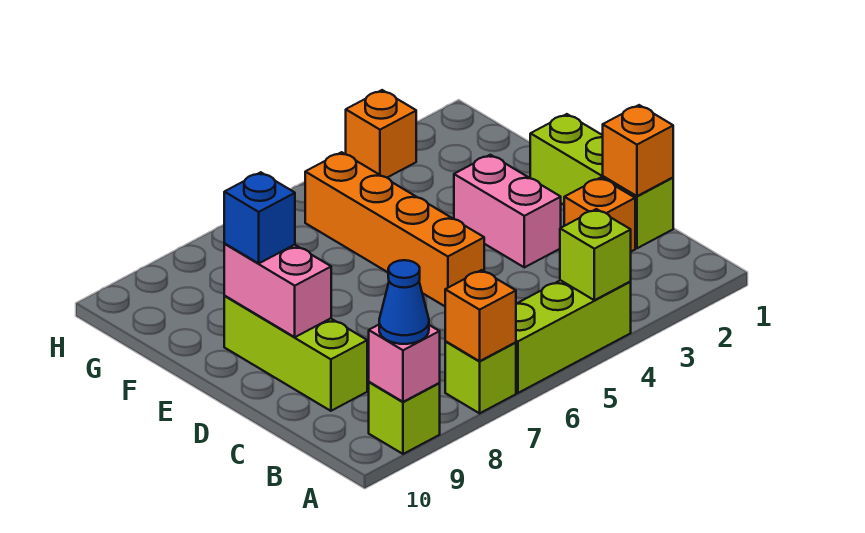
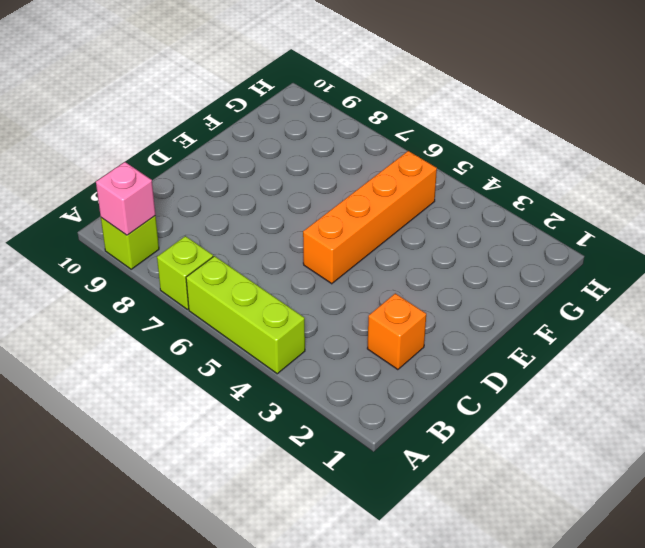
none -> lime 1x3 brick [530,114,673,248]
none -> lime 1x3 brick [224,296,367,411]
none -> pink 1x2 brick [454,155,561,267]

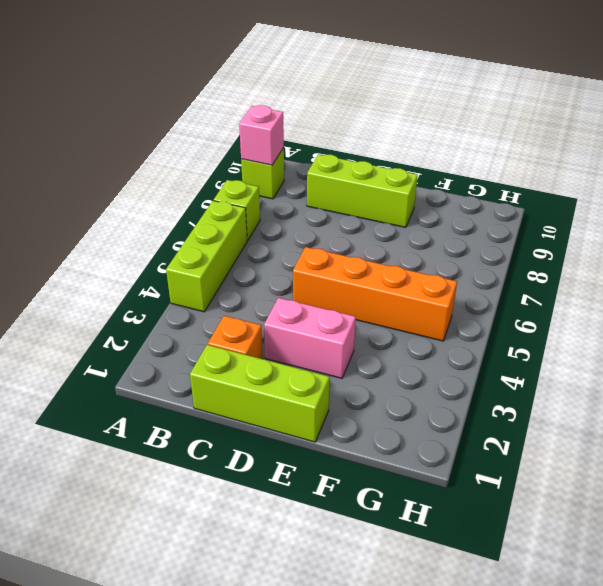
none -> orange 1x1 brick [346,90,416,177]
none -> lime 1x1 brick [560,209,631,300]
none -> orange 1x1 brick [445,270,516,361]

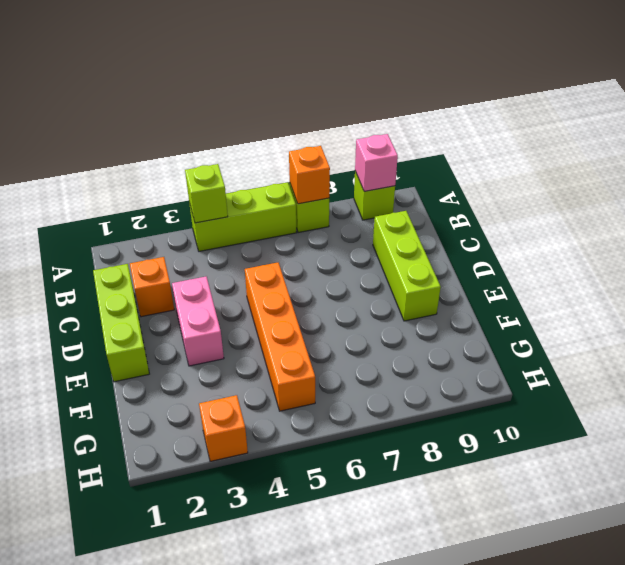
none -> orange 1x1 brick [603,105,673,196]
none -> pink 1x2 brick [224,244,331,337]
none -> blue 1x1 cone [379,260,429,344]

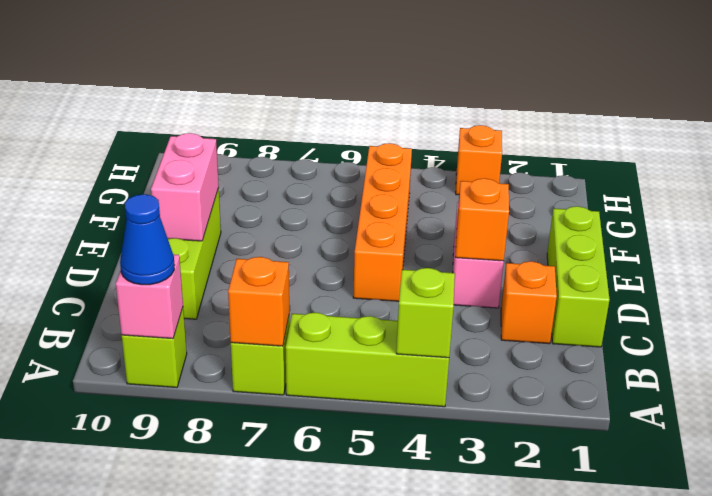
orange 1x1 brick [455,178,509,261] -> orange 1x1 brick moved to [603,105,673,196]
none -> blue 1x1 brick [224,172,295,263]

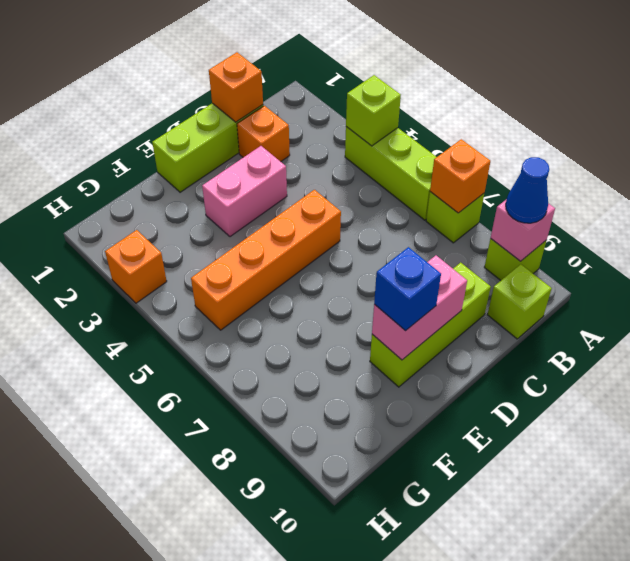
lime 1x1 brick [487,264,552,339] -> none

